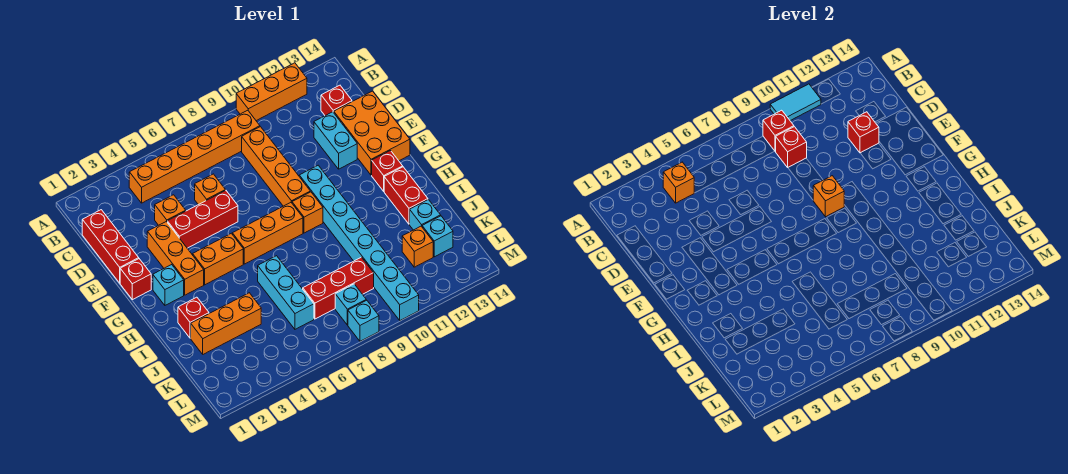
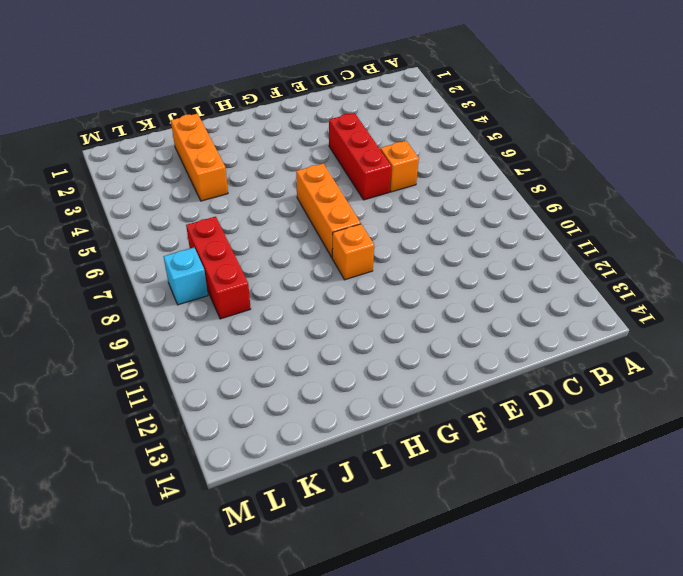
none -> orange 1x3 brick [236,63,307,121]
none -> orange 1x6 brick [129,110,260,203]
none -> red 1x3 brick [82,210,139,283]
none -> orange 1x4 brick [242,127,310,206]

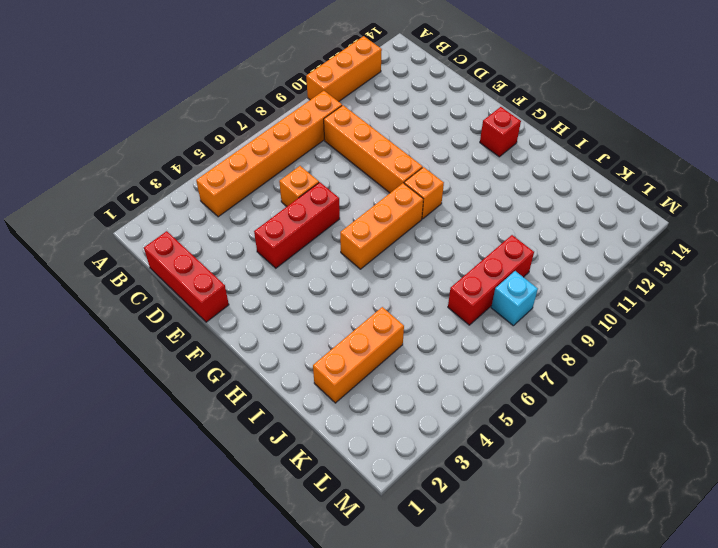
none -> red 1x1 brick [321,85,352,116]
none -> orange 1x1 brick [155,195,186,225]
none -> cyan 1x2 brick [314,112,357,169]
none -> orange 2x3 brick [334,91,410,175]

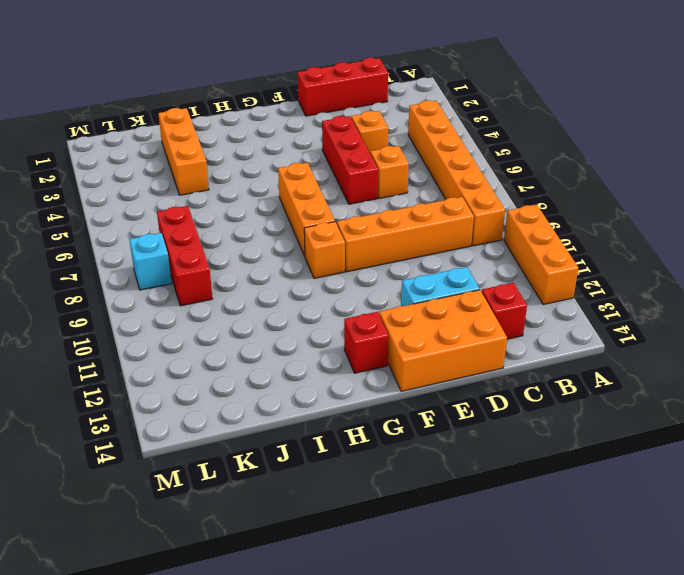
none -> orange 1x3 brick [147,221,204,295]
none -> red 1x1 brick [120,259,151,300]
none -> cyan 1x8 brick [299,165,419,320]
none -> cyan 1x1 brick [153,265,184,305]

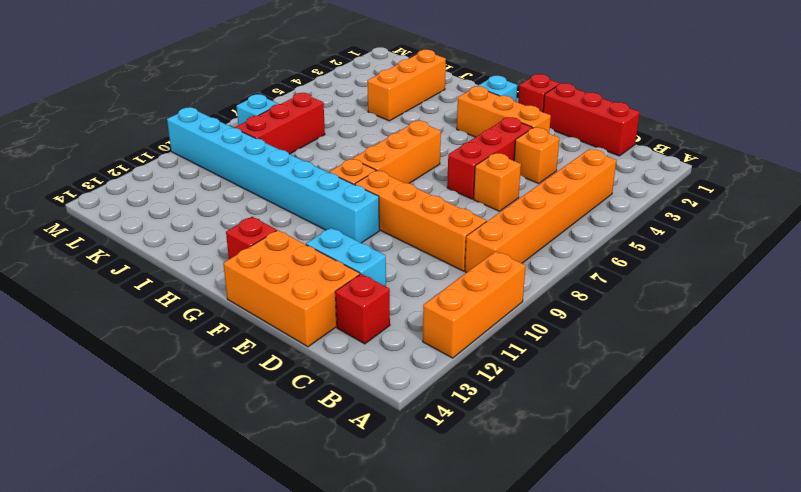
none -> orange 1x2 brick [193,233,243,285]
none -> red 1x2 brick [384,167,428,224]
none -> red 1x1 brick [178,297,209,338]
none -> cyan 1x3 brick [258,256,314,329]

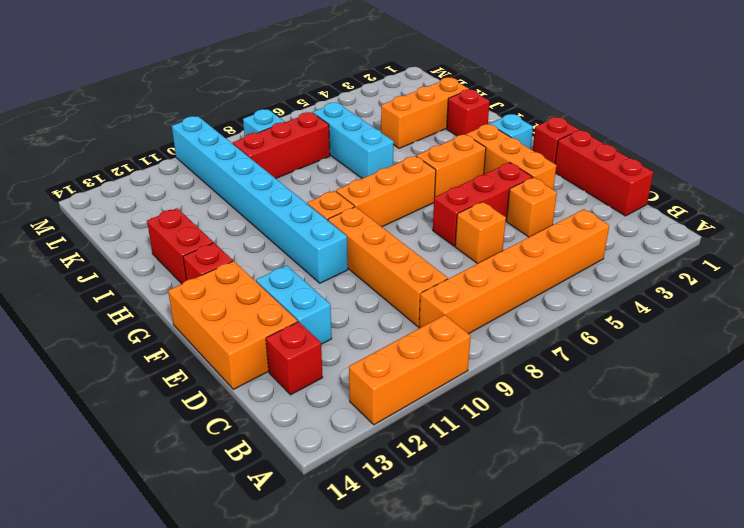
none -> cyan 1x1 brick [410,200,441,230]
none -> orange 1x1 brick [402,226,433,267]
none -> cyan 1x1 brick [422,216,453,257]
none -> cyan 1x1 brick [348,300,379,341]

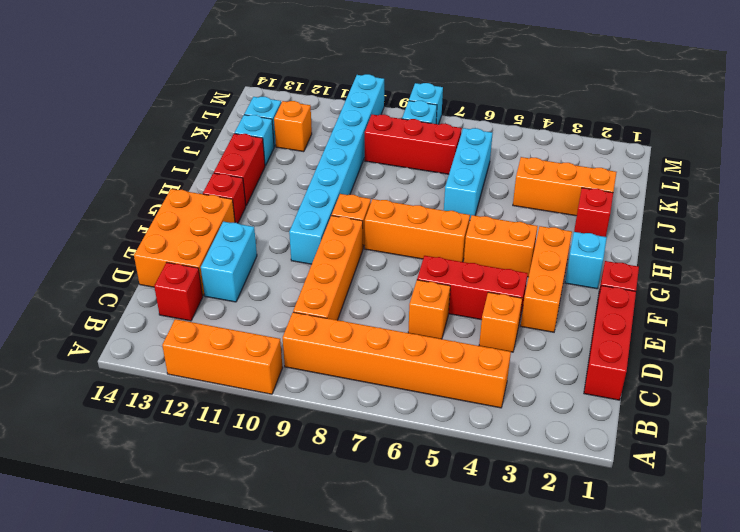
none -> cyan 1x2 tile [770,84,821,121]
none -> orange 1x1 brick [663,162,694,203]
none -> red 1x1 brick [763,110,794,151]
none -> red 1x1 brick [776,127,807,167]

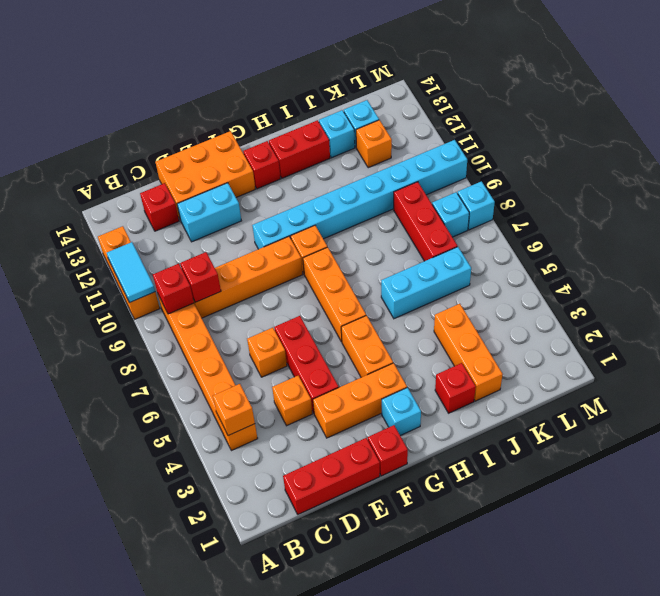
none -> red 1x1 brick [848,112,879,153]
none -> orange 1x1 brick [813,176,844,217]

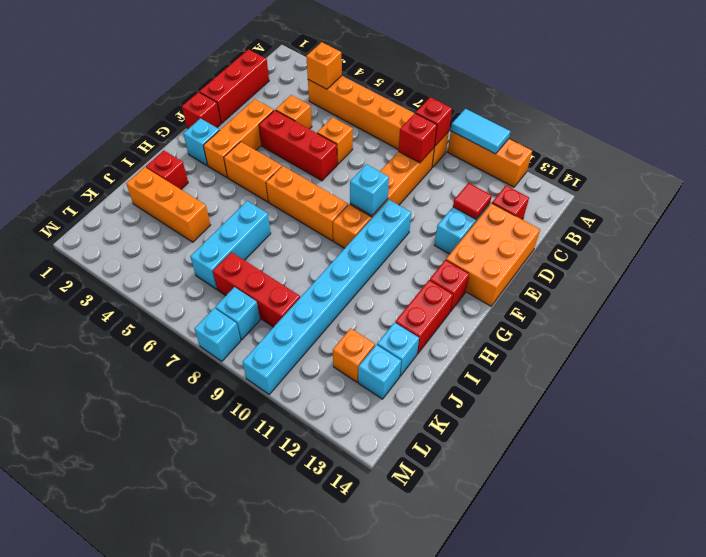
red 1x1 tile [453,183,492,219] -> red 1x1 brick [848,112,879,153]
cyan 1x1 brick [350,164,389,216] -> orange 1x1 brick [813,176,844,217]

